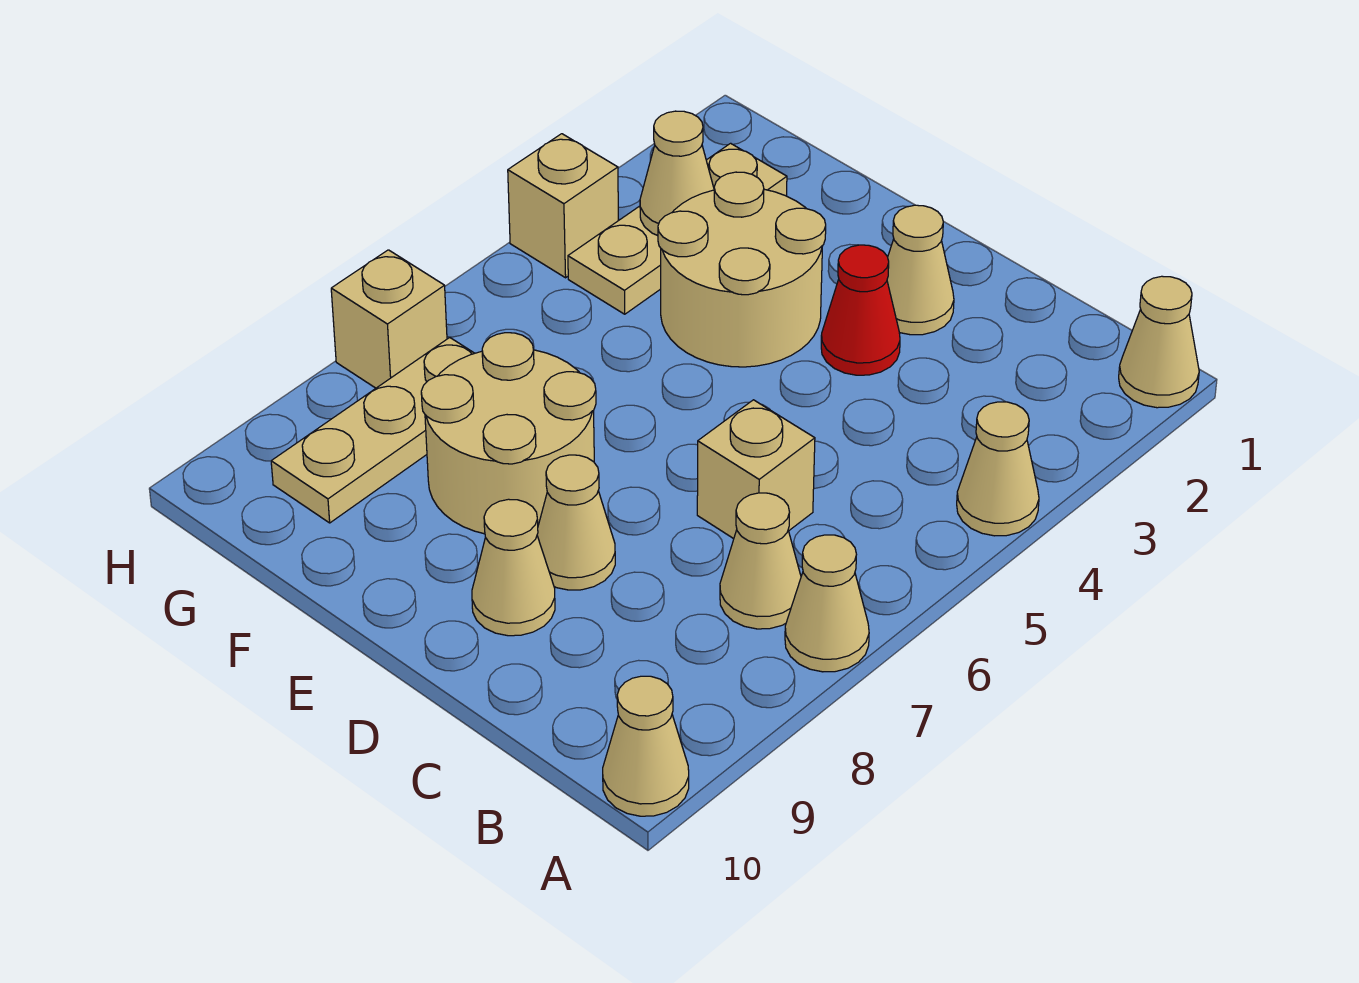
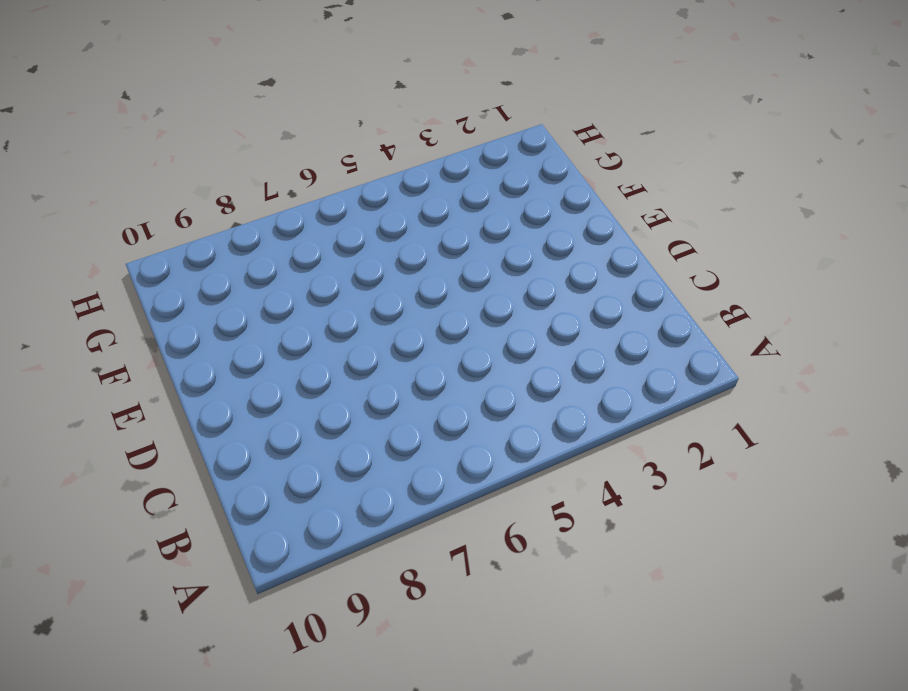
none -> tan 1x1 cone [1119,276,1199,408]
none -> tan 1x1 cone [957,402,1039,536]
none -> tan 1x1 cone [785,535,869,672]

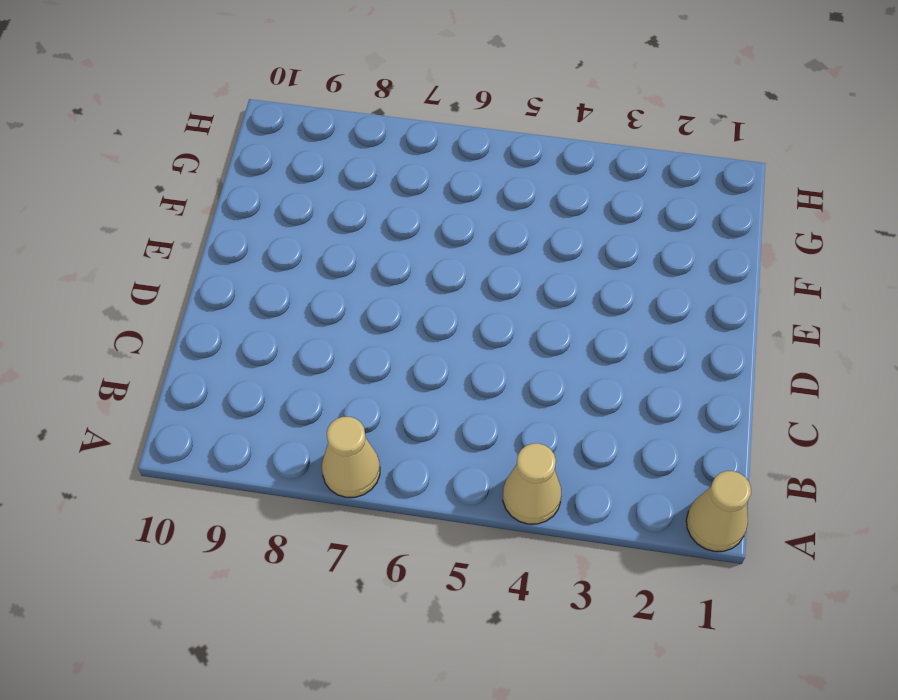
none -> tan 1x1 cone [603,676,689,816]
none -> tan 1x1 cone [720,493,801,629]
none -> tan 1x1 brick [697,400,815,539]

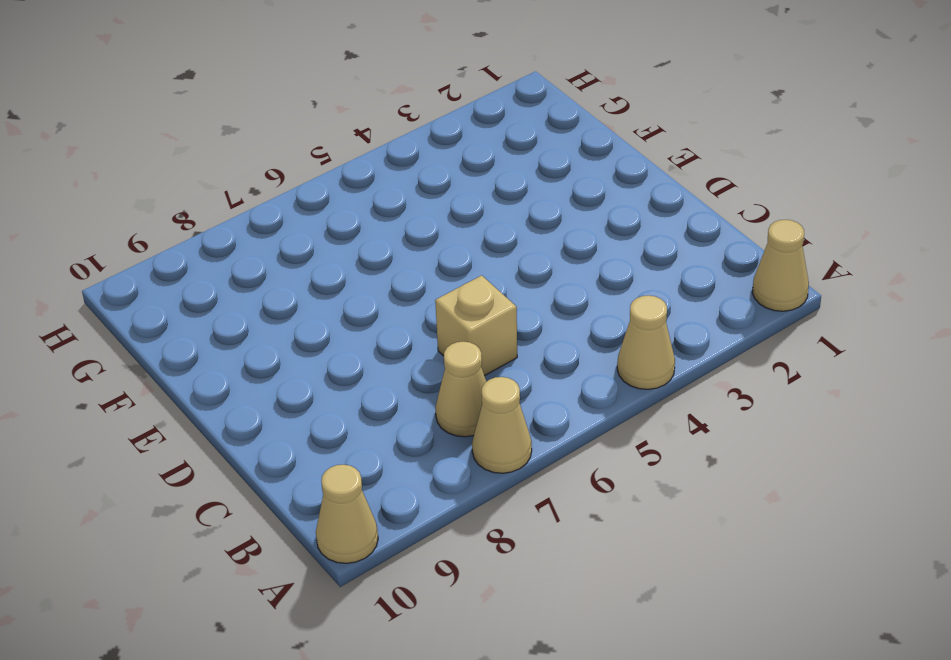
none -> tan 1x1 cone [887,205,954,335]
none -> red 1x1 cone [821,245,900,375]
none -> tan 1x1 cone [537,455,615,590]

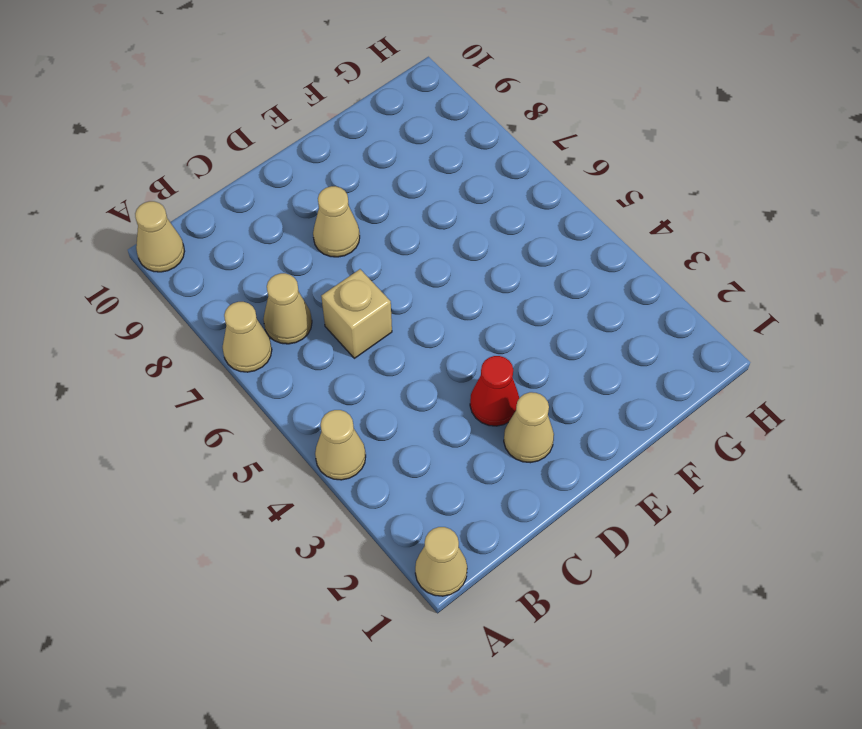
none -> tan 1x1 cone [472,499,555,636]
none -> tan 2x2 round brick [658,172,826,367]
none -> tan 2x2 round brick [421,333,596,534]

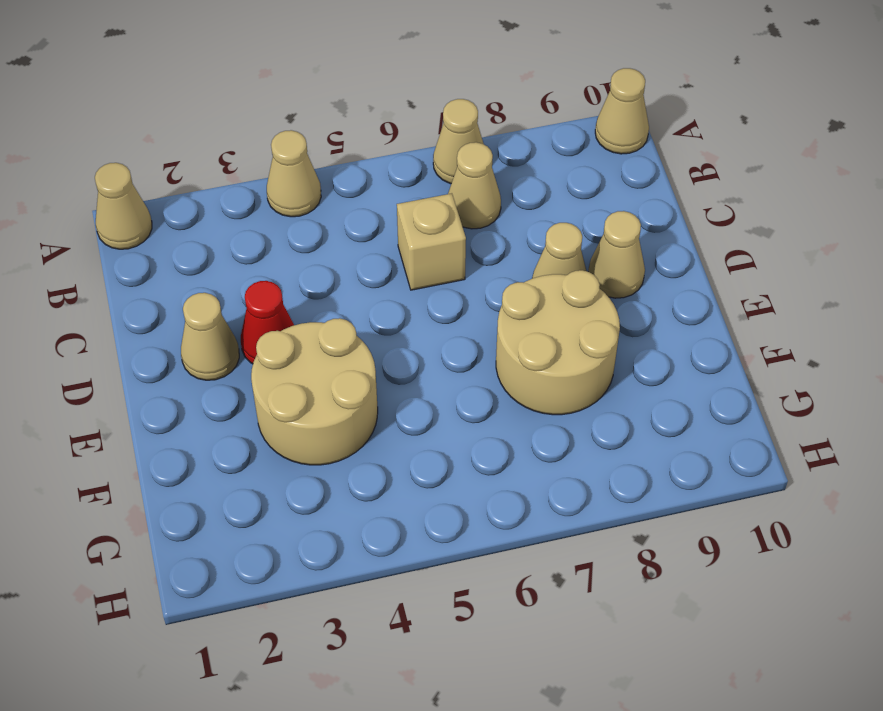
none -> tan 1x3 plate [568,143,787,314]
none -> tan 1x3 plate [271,338,475,523]
none -> tan 1x1 brick [508,134,618,278]

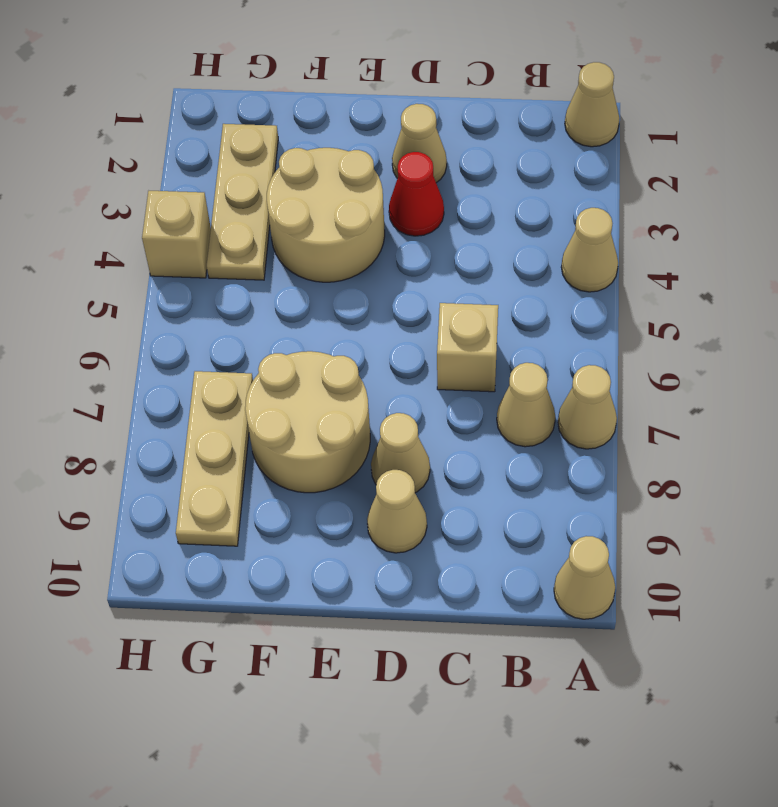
none -> tan 1x1 brick [331,250,447,388]
none -> tan 1x1 cone [640,111,714,236]

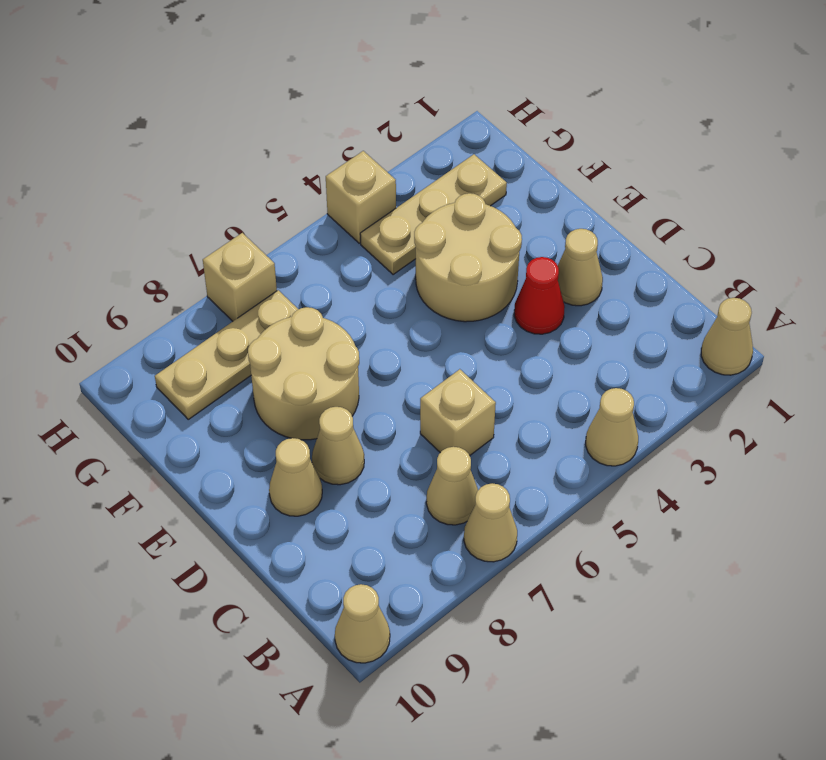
none -> tan 1x1 cone [640,111,714,236]

